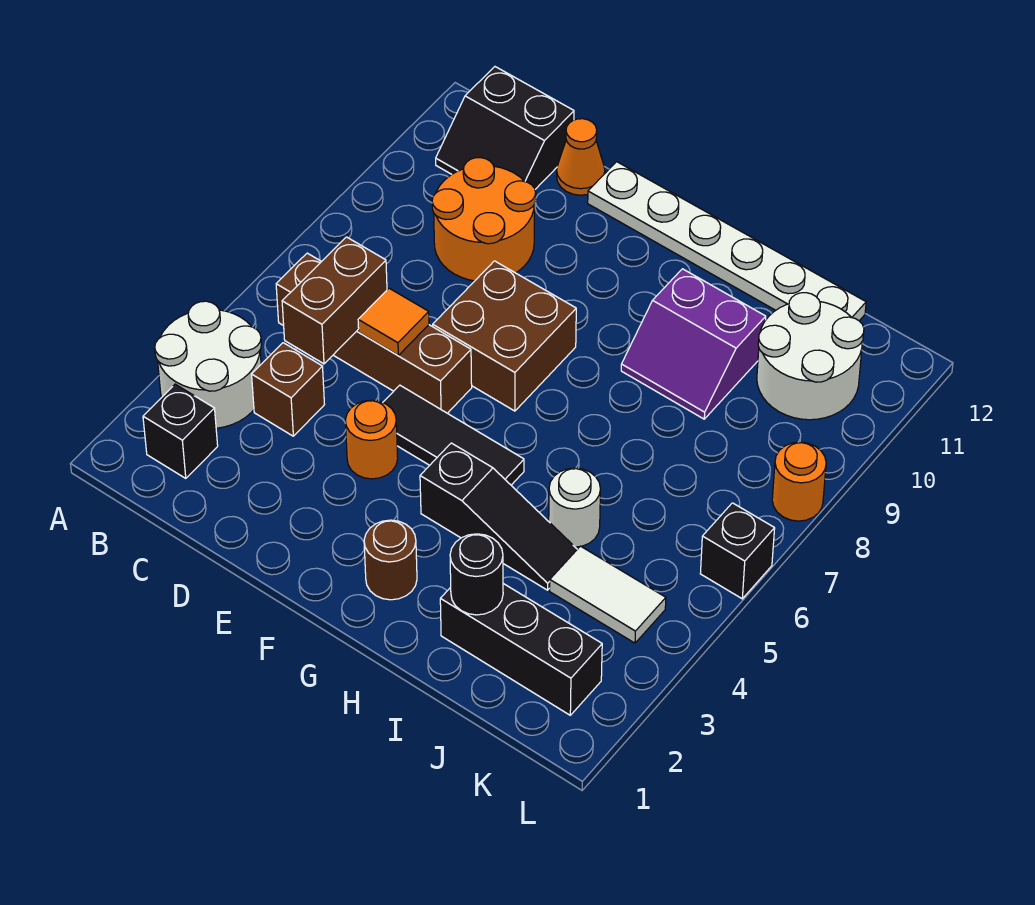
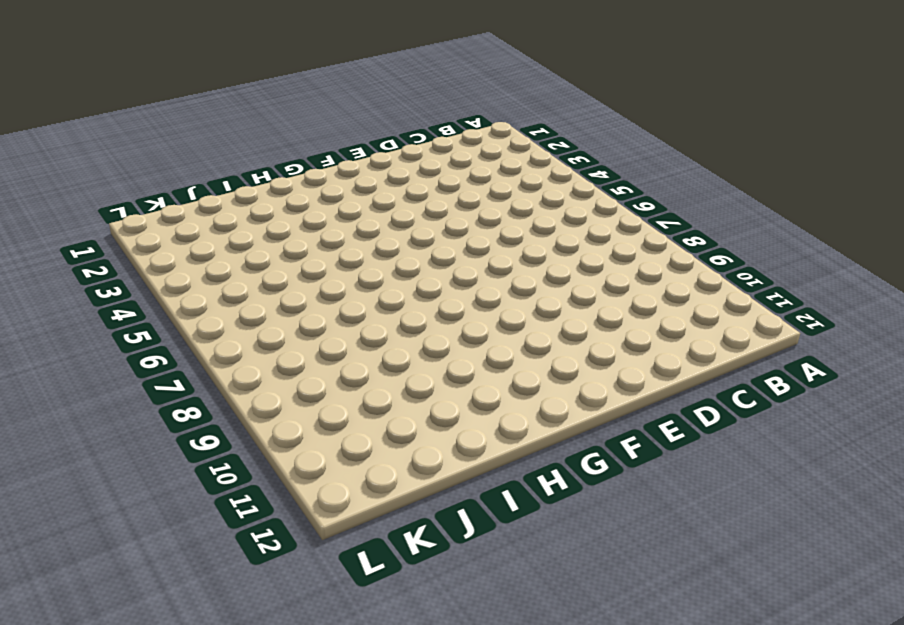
none -> white 2x2 round brick [155,301,262,428]
none -> black 1x1 brick [143,384,218,478]
none -> brown 1x4 brick [276,253,472,413]

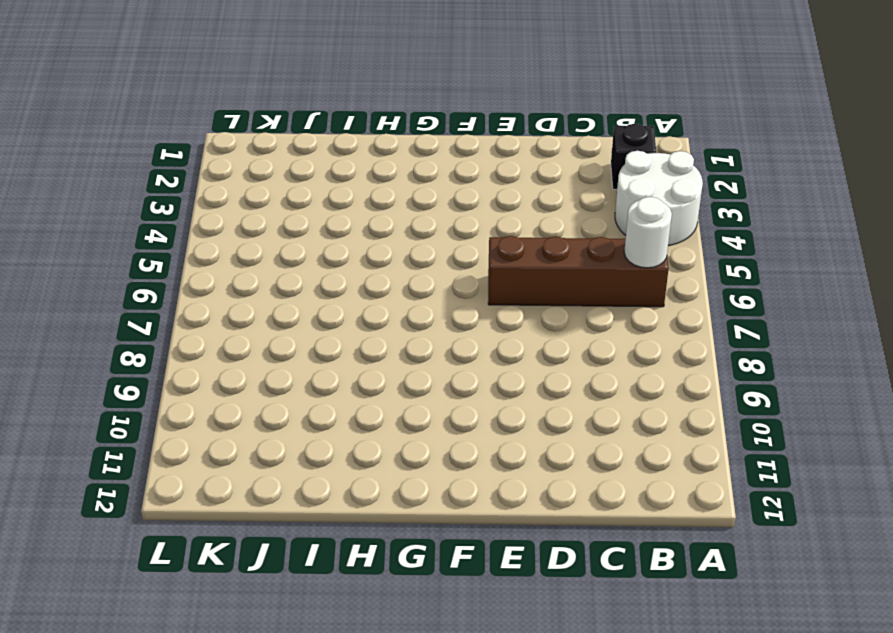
white 1x1 round brick [624,197,672,268] -> white 1x1 round brick moved to [549,468,601,547]
none -> black 2x2 slope [436,67,574,189]
none -> brown 1x1 brick [252,343,324,436]
none -> orange 2x2 round brick [432,158,536,281]

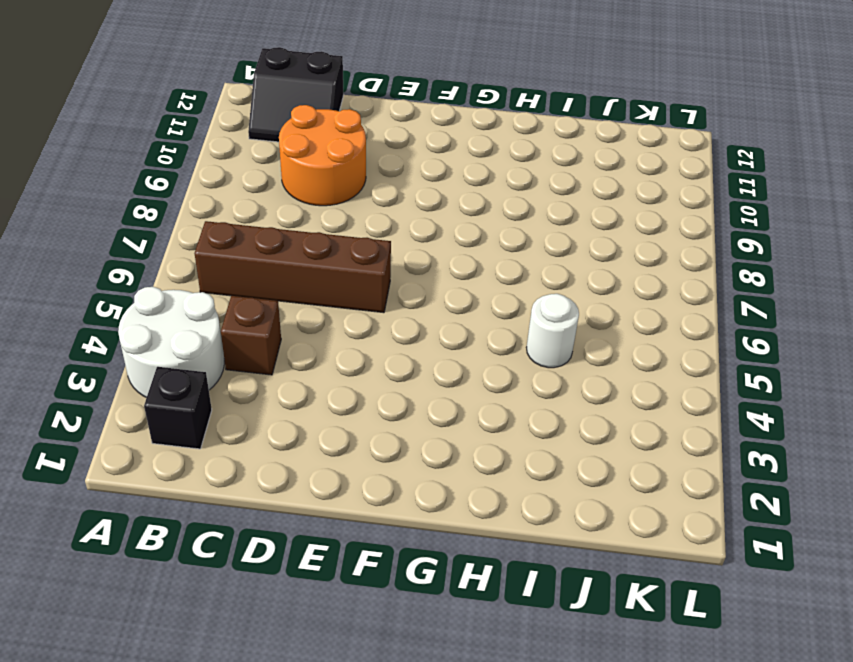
none -> orange 1x1 cone [557,119,605,195]
none -> orange 1x1 round brick [345,400,398,479]
none -> black 1x3 tile [383,385,524,485]

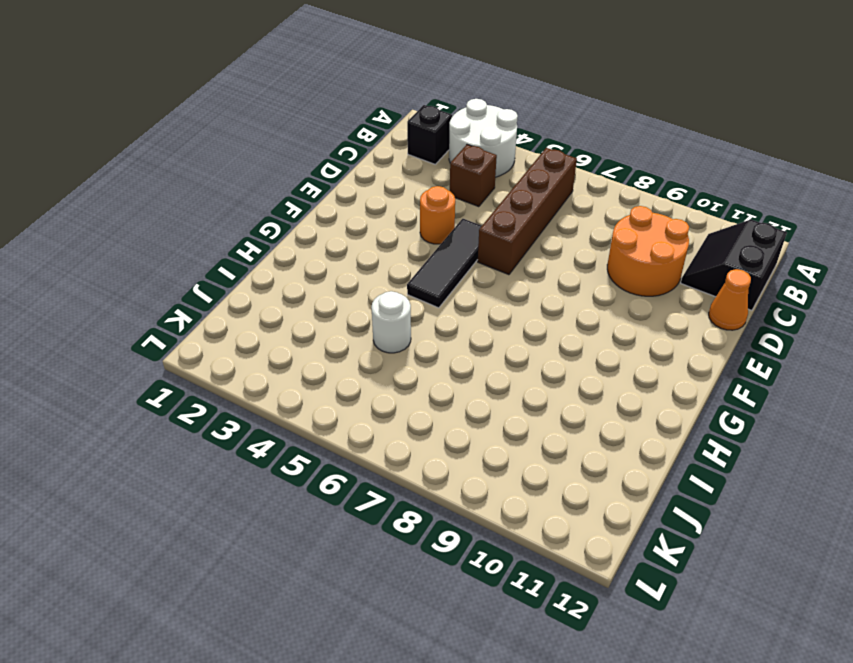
none -> brown 2x2 brick [433,261,576,411]
none -> white 1x6 plate [588,162,866,321]
none -> brown 1x1 round brick [364,520,417,600]

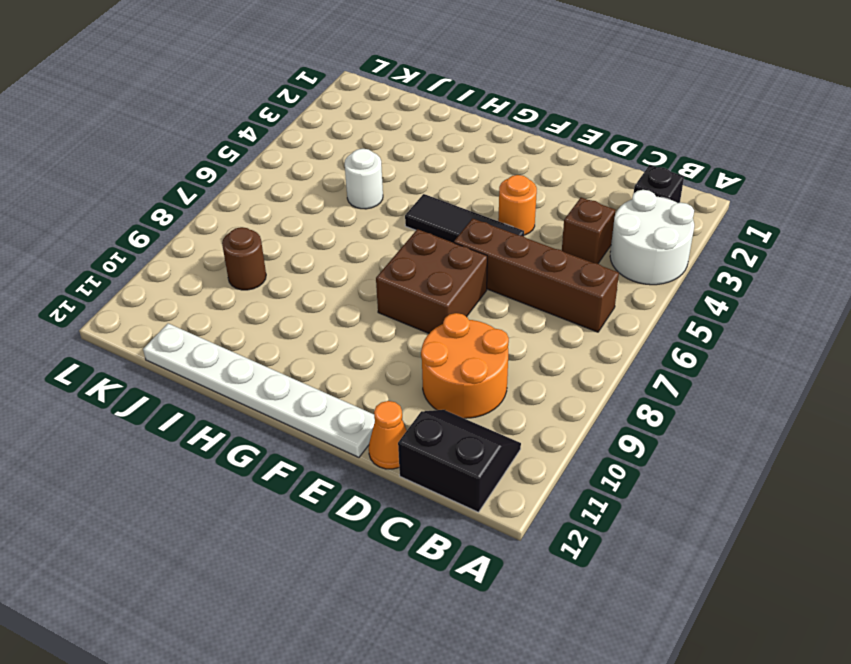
brown 1x1 round brick [222,227,266,290] -> brown 1x1 round brick moved to [364,520,417,600]
none -> black 1x3 slope [420,443,577,590]
none -> purple 2x2 slope [621,269,766,419]
none -> black 1x3 brick [440,584,602,715]

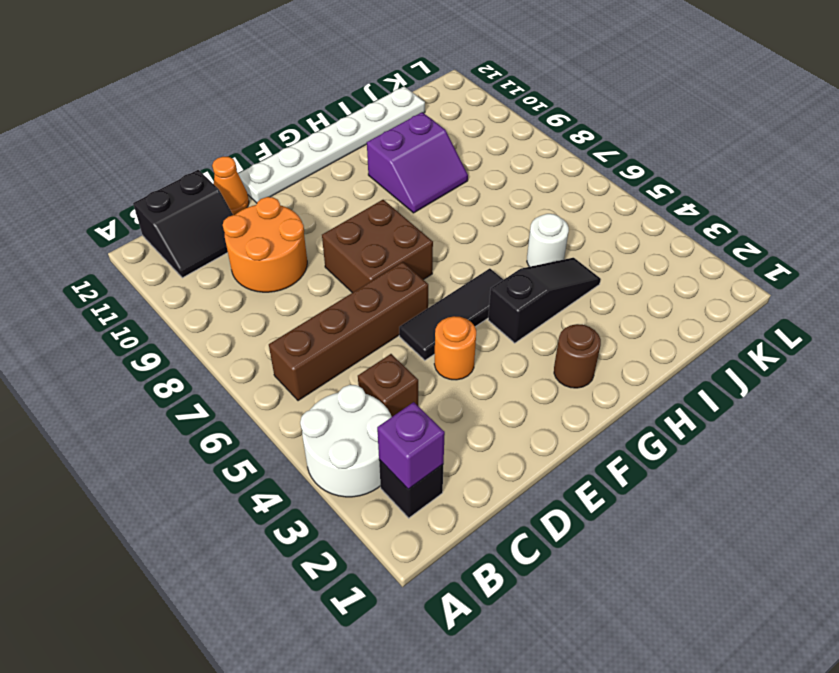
purple 1x1 brick [377,402,445,489] -> none
none -> black 1x3 brick [440,584,602,715]
none -> white 1x2 tile [550,546,666,643]
none -> white 2x2 round brick [757,293,864,420]

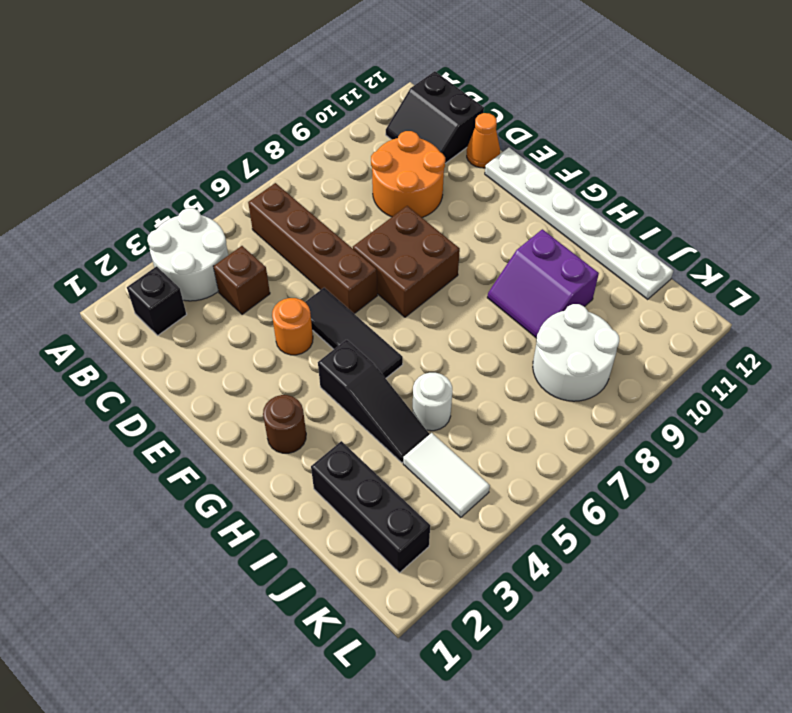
white 2x2 round brick [533,304,619,401] -> white 2x2 round brick moved to [757,293,864,420]
none -> black 1x1 brick [700,503,775,599]
none -> orange 1x1 round brick [772,442,826,521]
none -> brown 1x2 brick [282,237,387,364]

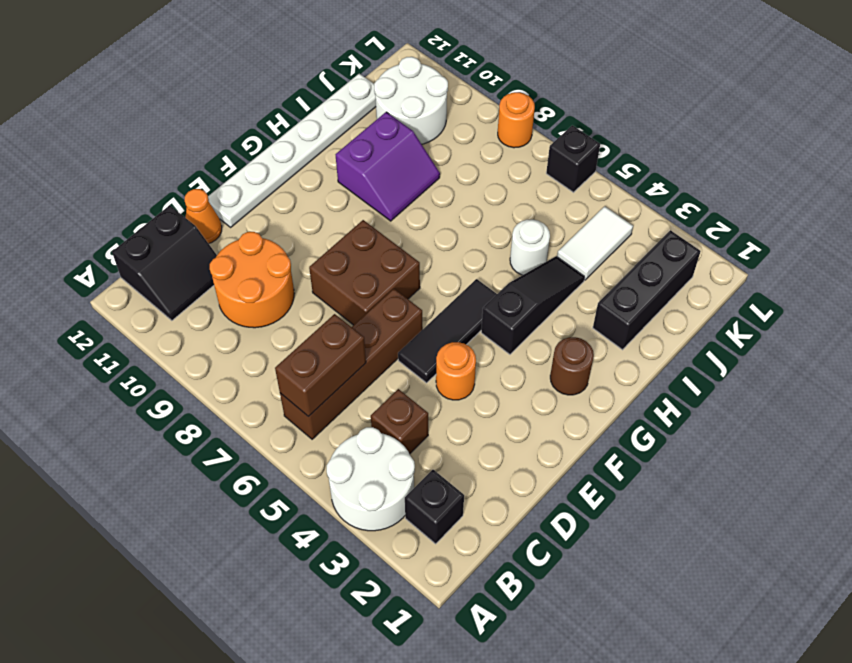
brown 1x2 brick [275,314,366,417] -> brown 1x2 brick turned to [282,237,387,364]
none -> orange 1x1 tile [358,288,429,355]
none -> black 1x1 round brick [450,534,503,615]

